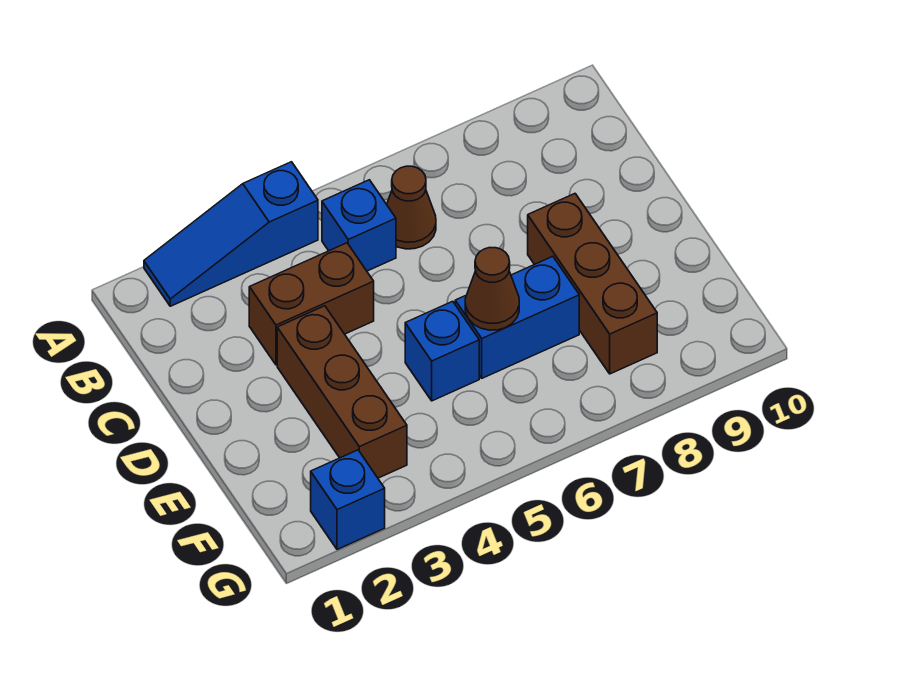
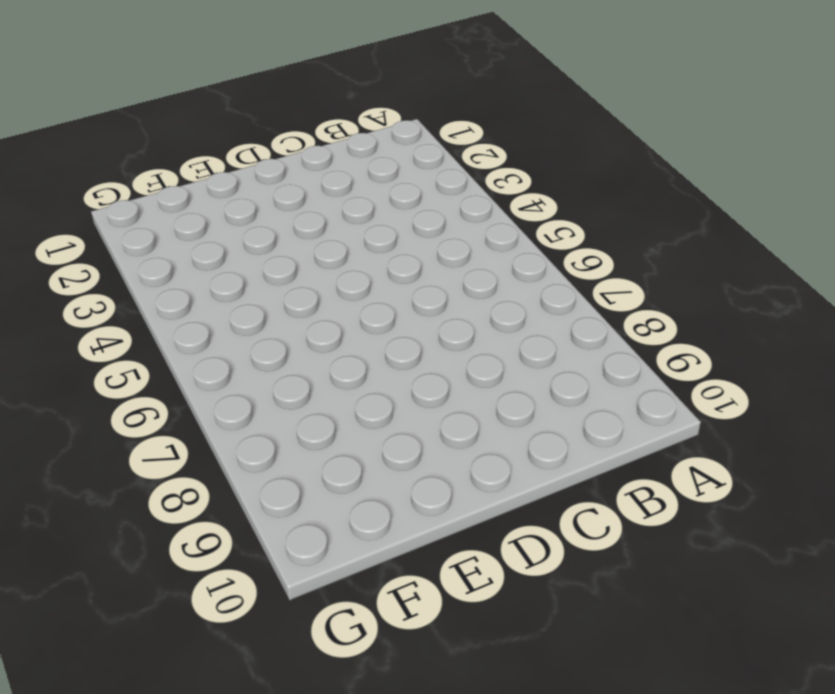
none -> blue 1x3 slope [144,162,318,306]
none -> blue 1x1 brick [322,180,396,271]

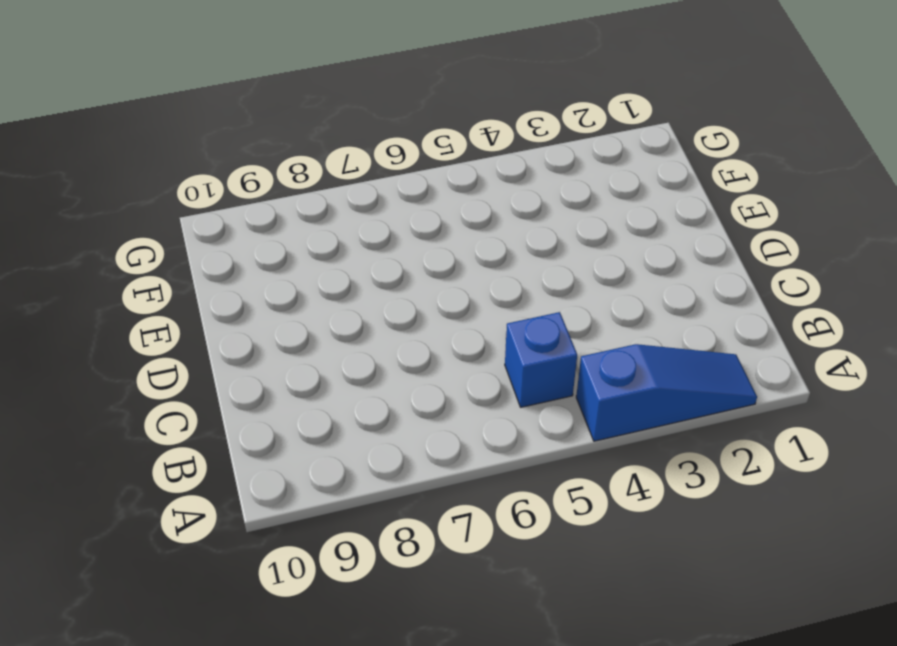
none -> brown 1x1 cone [387,166,436,249]
none -> brown 1x2 brick [249,243,374,365]

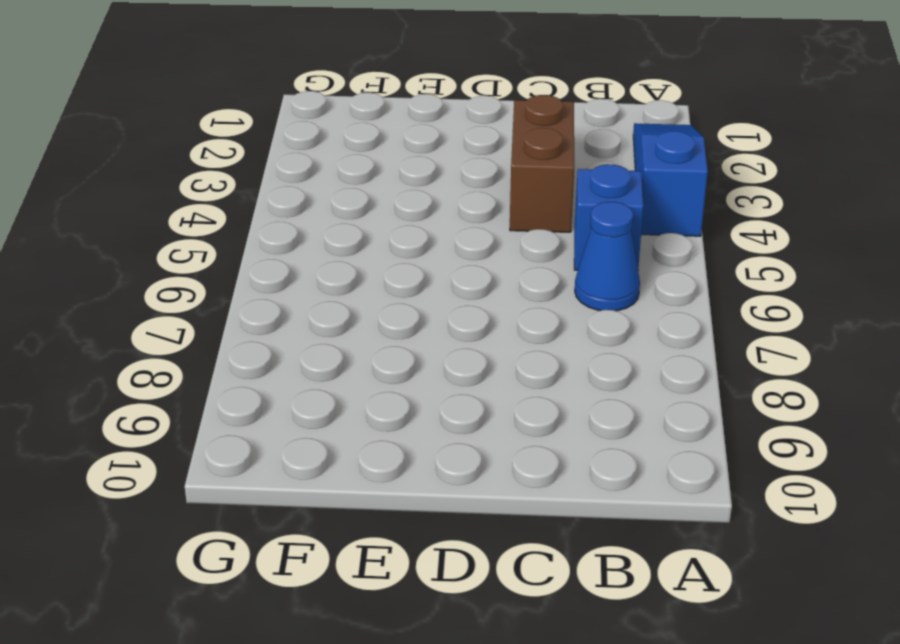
blue 1x1 cone [575,202,640,311] -> brown 1x1 cone [387,166,436,249]
none -> brown 1x3 brick [277,306,407,478]
none -> brown 1x3 brick [528,194,657,374]

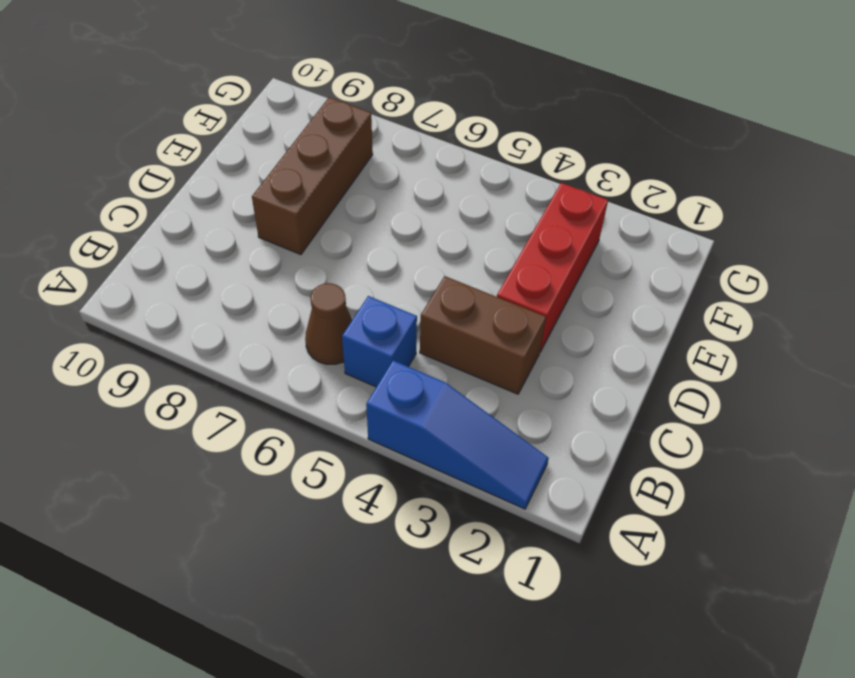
red 1x3 brick [497,183,608,352] -> brown 1x3 brick [277,306,407,478]
none -> blue 1x1 brick [405,301,479,401]
none -> blue 1x2 brick [455,256,579,378]

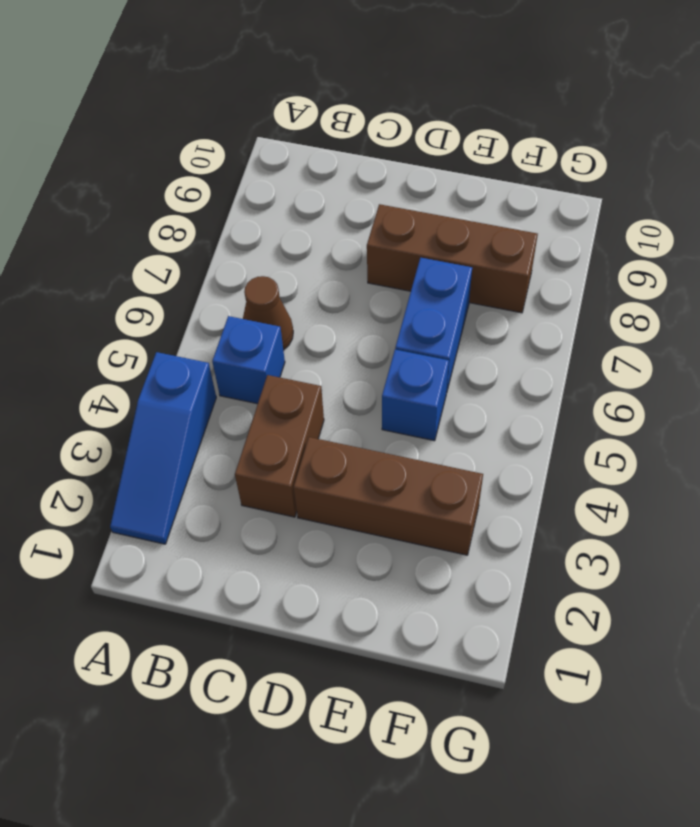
none -> blue 1x1 brick [311,450,385,549]
none -> brown 1x1 cone [465,248,519,330]

